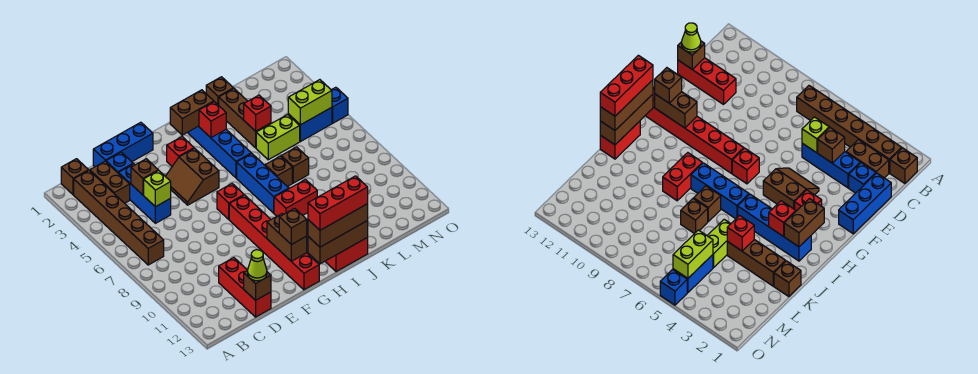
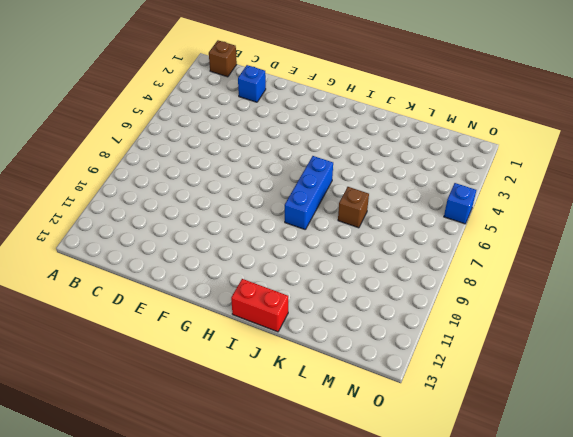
none -> brown 1x6 brick [74,170,164,265]
none -> brown 1x2 brick [90,161,130,203]
none -> blue 1x3 brick [93,122,153,167]
none -> blue 1x3 brick [118,164,171,223]

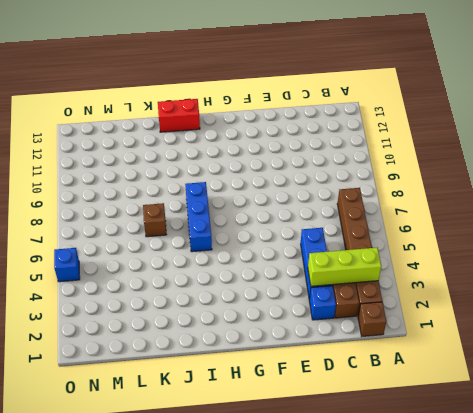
lime 1x3 brick [308,248,381,286] -> none
none -> blue 1x3 brick [93,122,153,167]
none -> red 1x3 brick [219,258,271,317]
none -> brown 2x2 slope [165,148,219,205]
none -> red 1x1 brick [167,137,194,166]

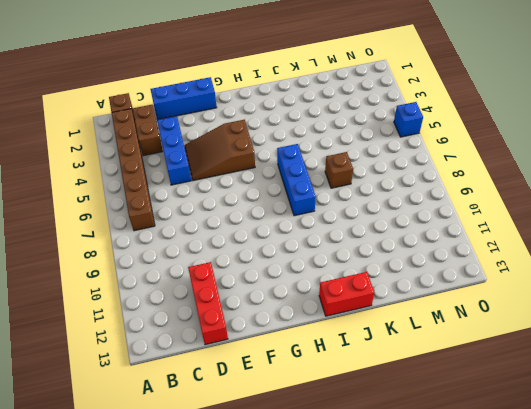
brown 2x3 slope [184,120,255,181] -> brown 2x2 slope [165,148,219,205]
none -> blue 1x1 brick [106,152,133,173]
none -> red 1x1 brick [167,137,194,166]
none -> red 1x1 brick [217,184,244,219]
none -> red 1x6 brick [229,195,319,290]

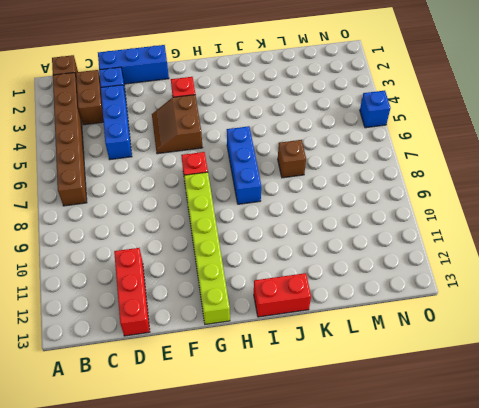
lime 1x6 brick [184,172,230,324] -> red 1x6 brick [229,195,319,290]
none -> blue 1x4 brick [188,126,251,178]
none -> red 1x2 brick [274,180,317,216]
none -> brown 1x1 brick [265,156,292,187]
none -> brown 1x1 brick [206,77,233,105]

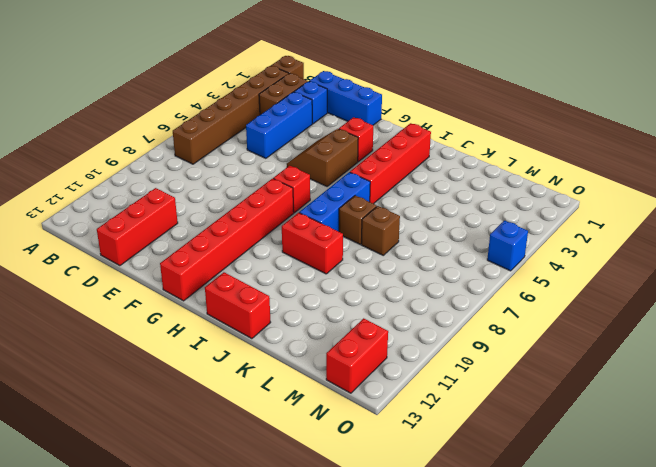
red 1x4 brick [350,123,431,204] -> blue 1x4 brick [188,126,251,178]
red 1x2 brick [326,318,388,393] -> none
none -> brown 1x1 brick [206,77,233,105]
none -> brown 1x3 brick [219,89,271,148]
none -> lime 1x2 brick [256,115,300,160]
none -> blue 1x2 brick [288,107,332,142]

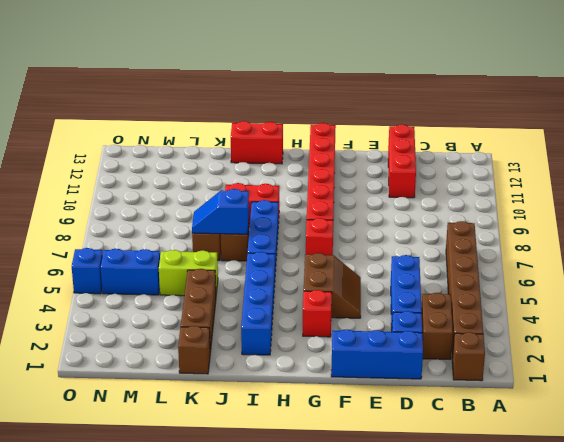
blue 1x2 slope [192,189,249,234] -> none
none -> brown 1x1 brick [131,159,158,195]
none -> lime 1x1 brick [144,170,171,207]
none -> brown 1x1 brick [244,270,271,300]
none -> brown 1x2 brick [267,214,307,261]

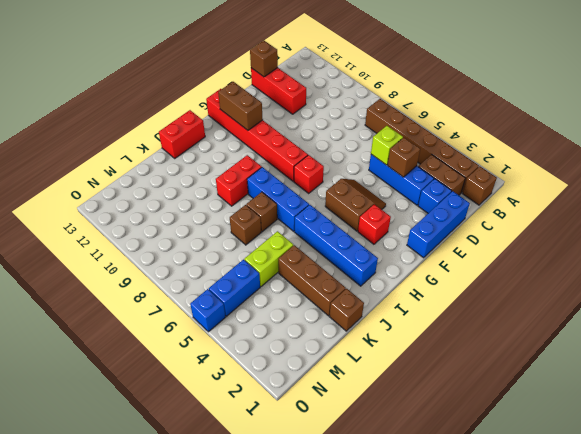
none -> brown 1x2 brick [170,90,214,135]
none -> brown 1x3 brick [308,221,368,264]
none -> red 1x1 brick [199,102,226,138]
none -> red 1x1 brick [244,95,271,131]

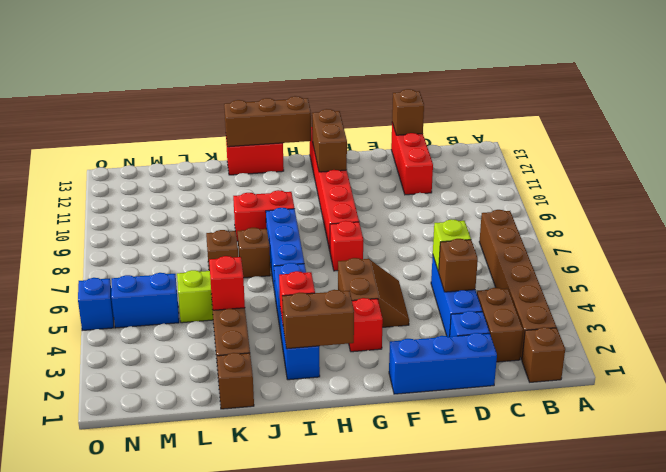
none -> lime 1x2 brick [288,80,332,125]
none -> lime 1x1 cone [248,250,267,281]
none -> brown 1x1 brick [279,208,307,245]
none -> brown 1x3 brick [308,204,368,247]

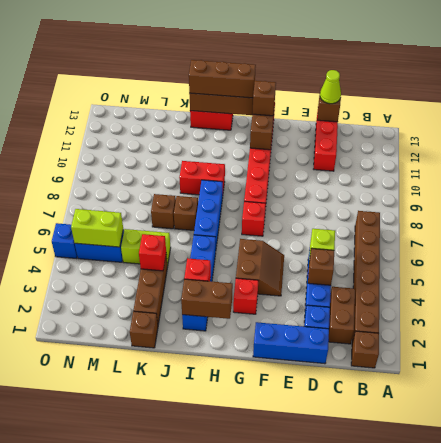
none -> red 1x3 brick [308,176,368,230]

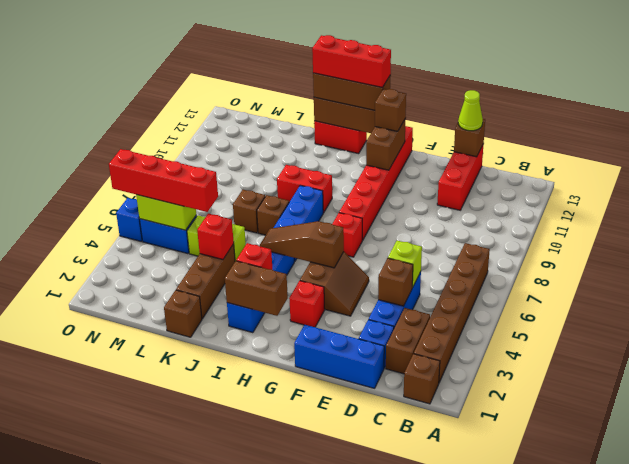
brown 1x3 slope [260,221,344,268] -> none
red 1x4 brick [109,149,218,212] -> none

